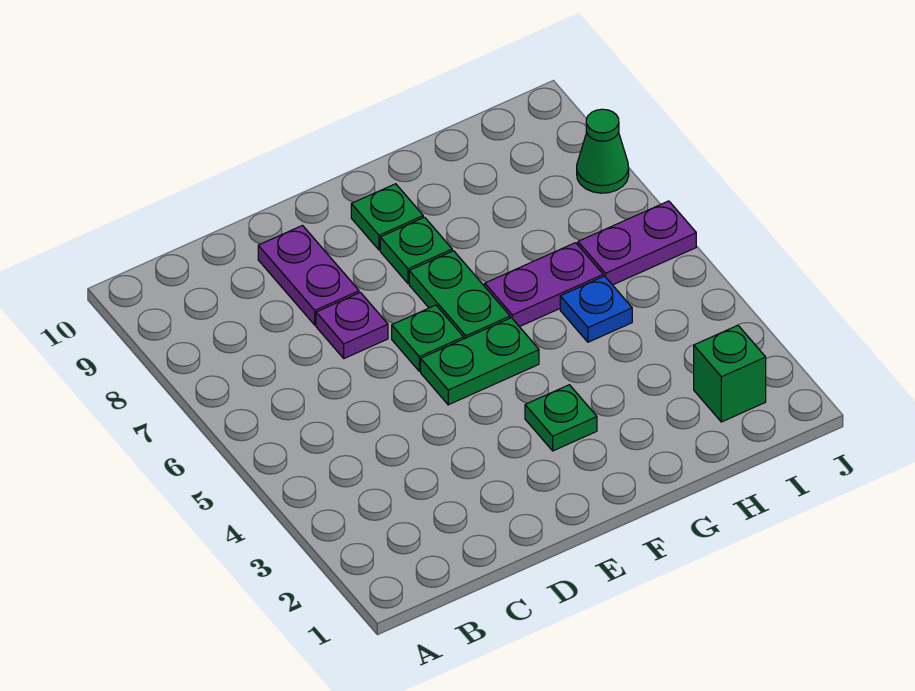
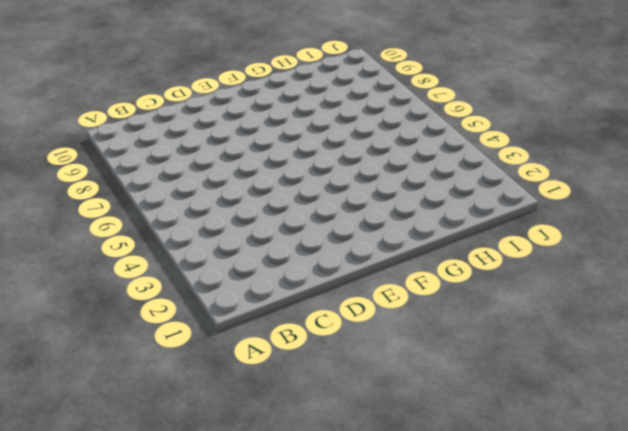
none -> purple 1x1 plate [316,292,388,358]
none -> purple 1x2 plate [258,226,359,325]
none -> green 1x2 plate [421,318,539,405]

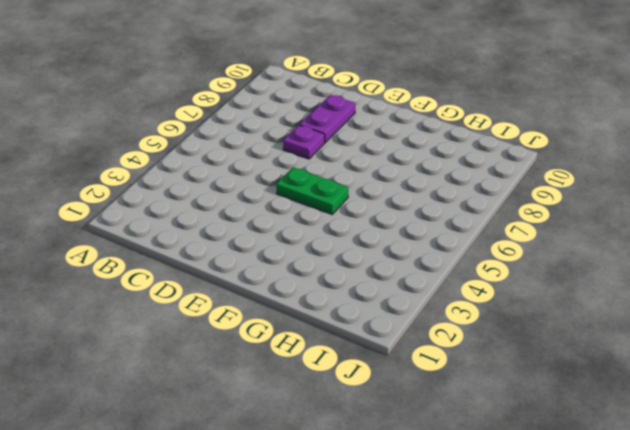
none -> green 1x1 plate [392,305,464,371]
none -> green 1x1 plate [525,385,597,451]
none -> green 1x2 plate [409,251,510,339]

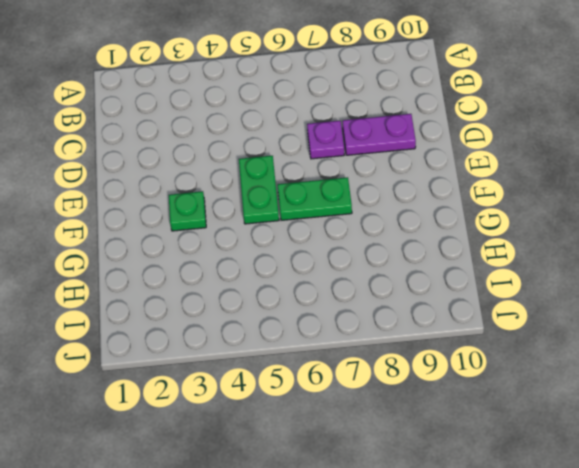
none -> green 1x1 plate [392,305,464,371]
none -> green 1x1 plate [380,217,452,283]
none -> green 1x1 plate [351,184,423,250]

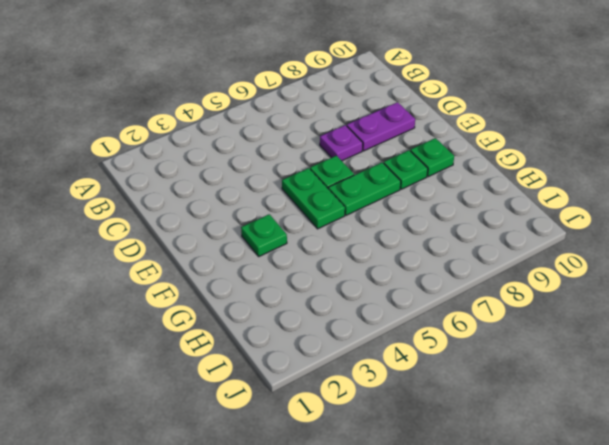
none -> purple 1x2 plate [485,243,603,327]
none -> blue 1x1 plate [560,276,632,342]
none -> green 1x1 brick [694,325,766,422]

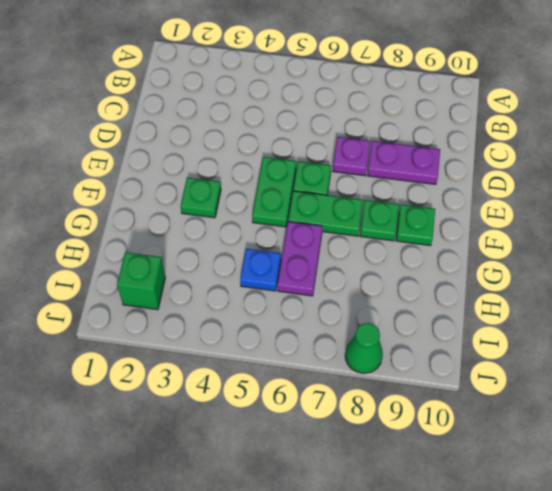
none -> purple 1x2 plate [578,201,696,285]

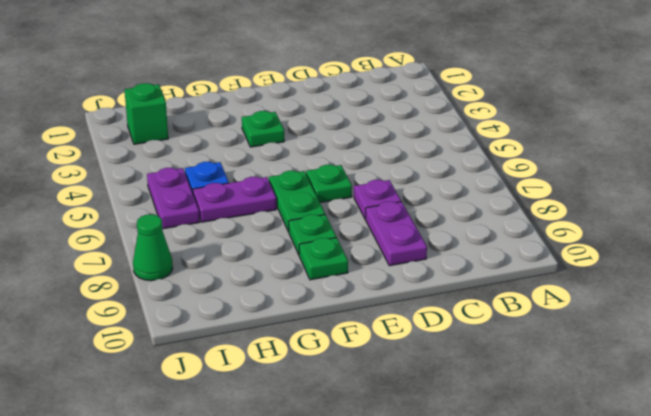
purple 1x2 plate [147,168,200,229] -> purple 1x2 plate turned to [578,201,696,285]
none -> green 1x2 plate [421,318,539,405]

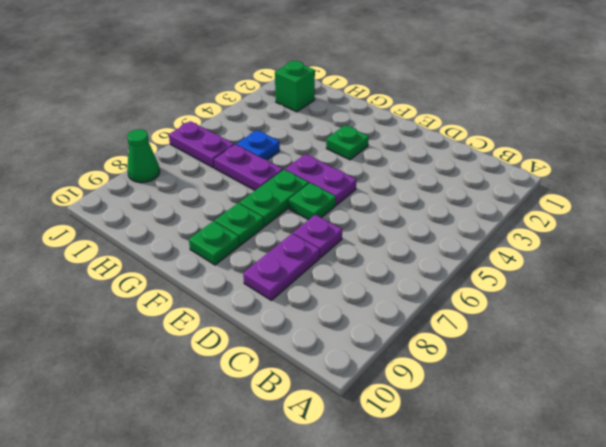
purple 1x2 plate [285,154,356,205] -> green 1x2 plate [421,318,539,405]

